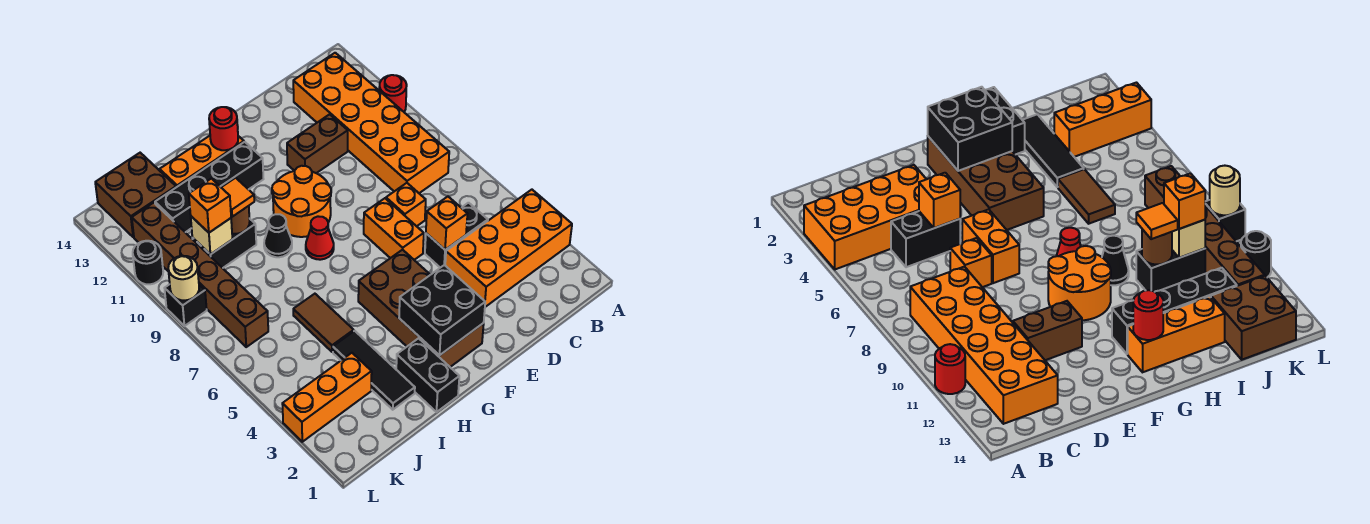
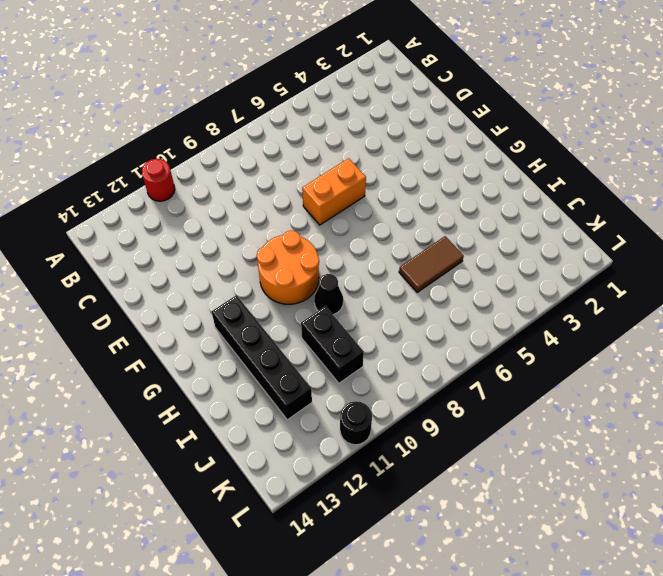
none -> orange 2x4 brick [445,190,572,307]
none -> orange 2x6 brick [293,53,449,193]
none -> black 1x2 brick [425,203,488,268]
none -> orange 1x1 brick [386,183,426,226]

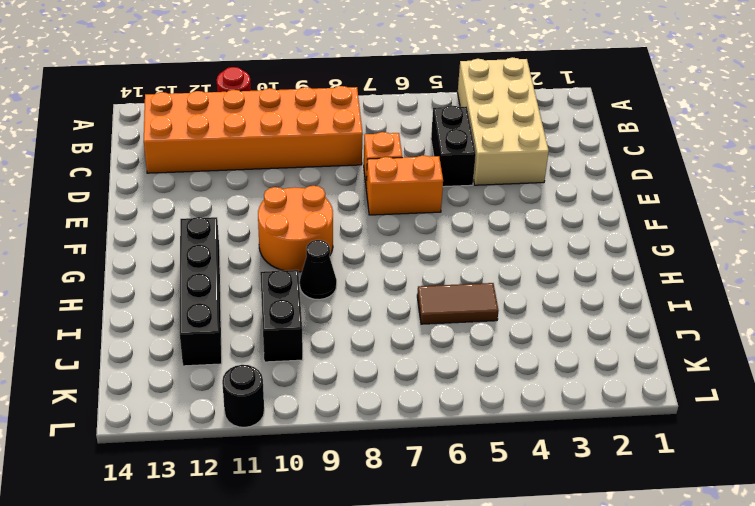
tan 2x4 brick [458,57,549,185] -> orange 2x4 brick [445,190,572,307]
none -> brown 1x2 brick [287,114,348,173]
none -> brown 2x4 brick [358,250,484,367]
none -> red 1x1 cone [306,216,334,260]
none -> orange 1x3 brick [160,136,244,187]

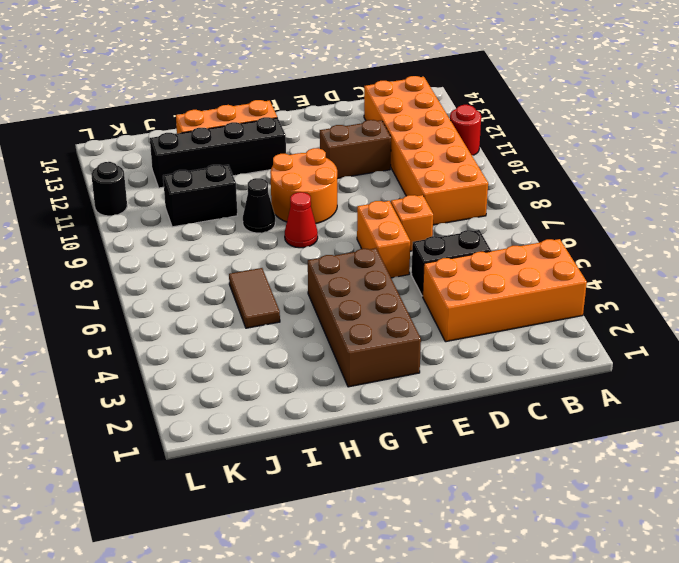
none -> black 1x2 brick [396,338,459,412]
none -> black 1x3 tile [333,331,415,410]
none -> orange 1x3 brick [282,353,372,442]
none -> brown 2x2 brick [95,153,176,237]

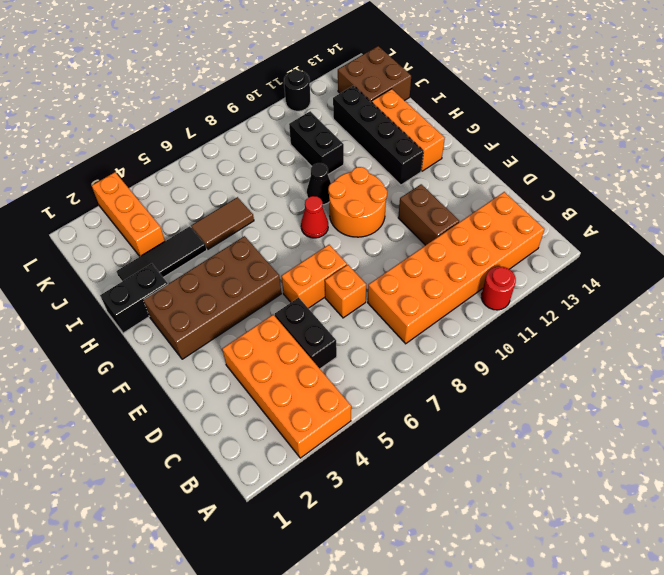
none -> brown 1x6 brick [132,203,268,347]
none -> black 1x1 brick [165,284,207,326]
none -> orange 1x1 brick [426,197,467,250]
none -> black 2x2 brick [399,265,485,355]

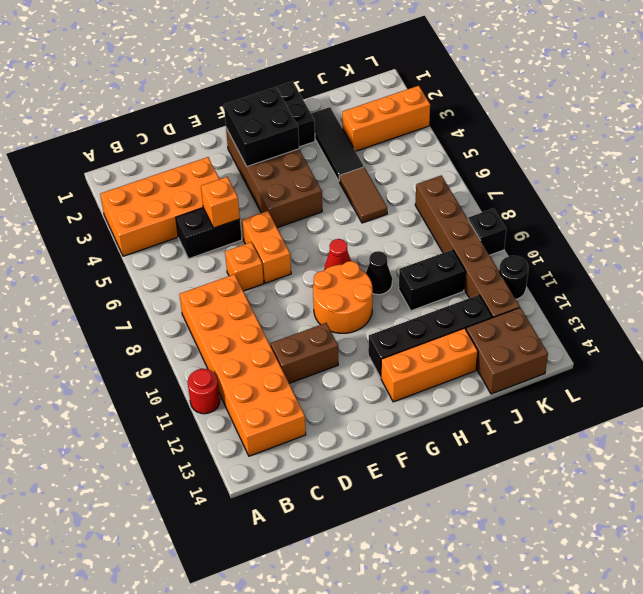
none -> red 1x1 round brick [209,107,238,150]
none -> brown 1x1 round brick [231,206,250,234]
none -> tan 1x1 brick [191,216,232,254]
none -> tan 1x1 round brick [168,256,199,300]

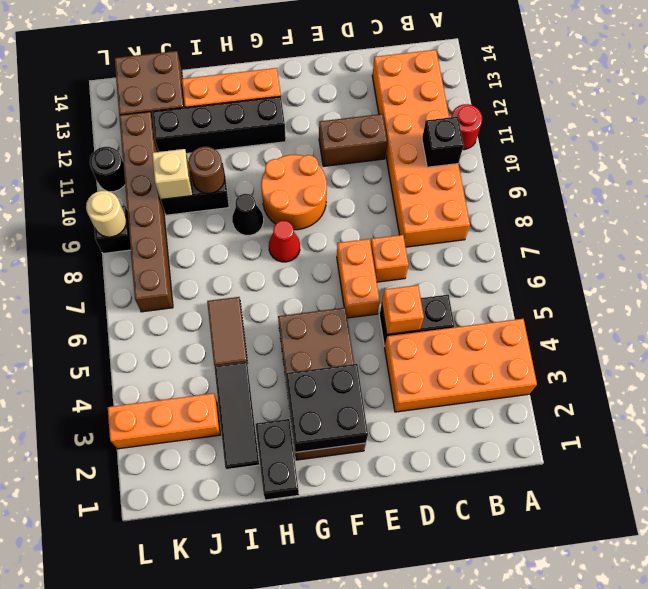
black 1x1 brick [422,117,464,167] -> none
none -> red 1x1 round brick [209,107,238,150]
none -> orange 1x1 tile [221,178,254,217]
none -> orange 1x1 brick [189,179,231,233]

